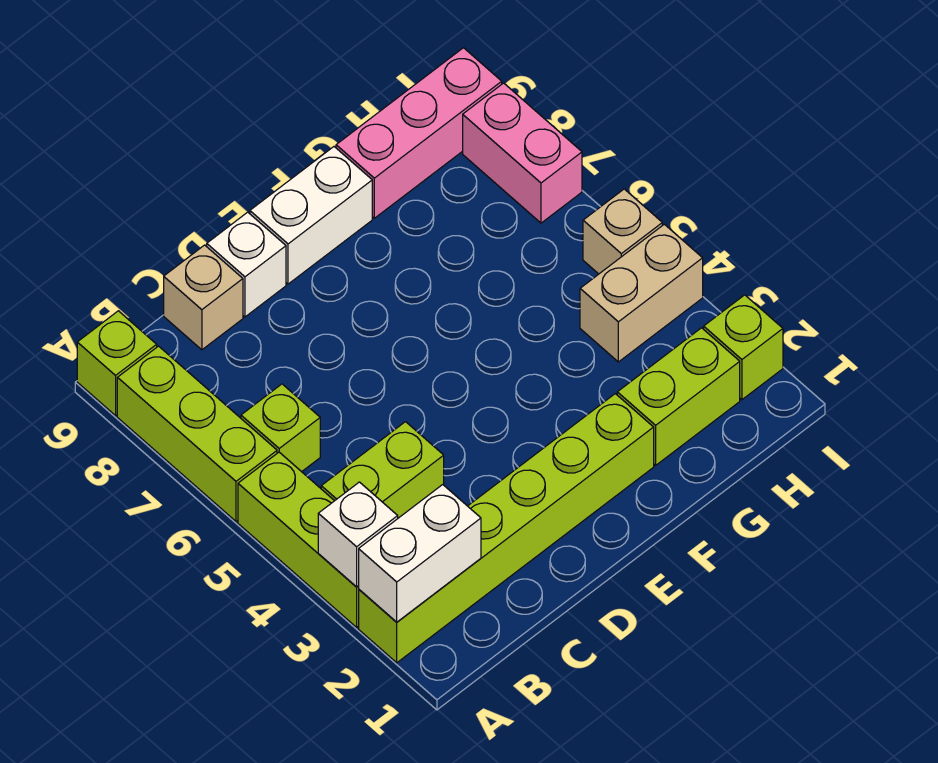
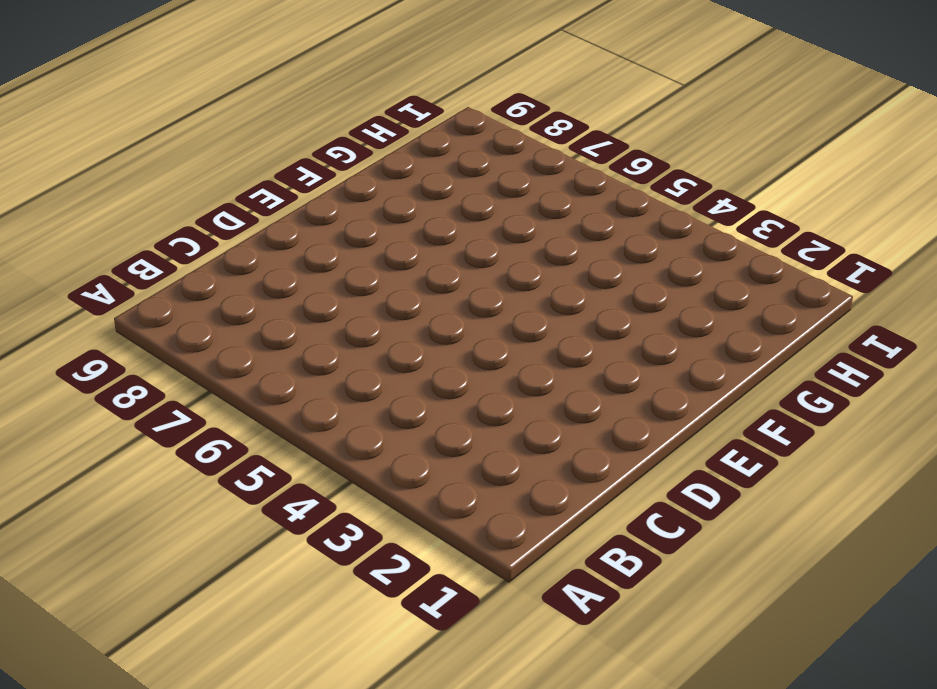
none -> lime 1x6 brick [359,394,654,663]
none -> lime 1x3 brick [238,452,359,627]
none -> lime 1x3 brick [117,346,277,521]

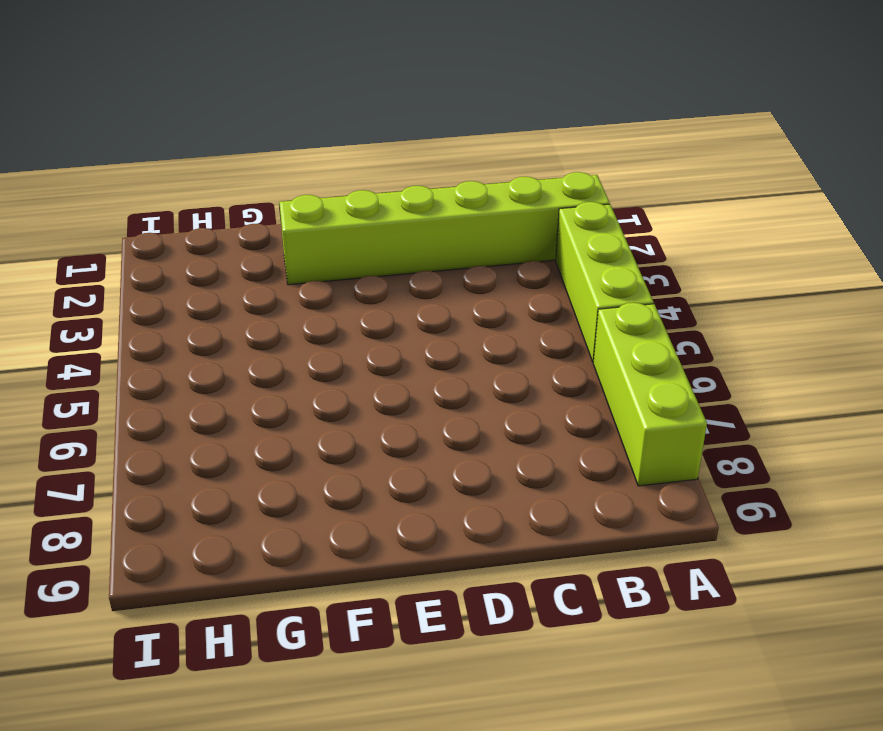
none -> lime 1x1 brick [77,311,157,416]
none -> lime 1x2 brick [321,422,444,518]
none -> lime 1x1 brick [241,384,320,472]

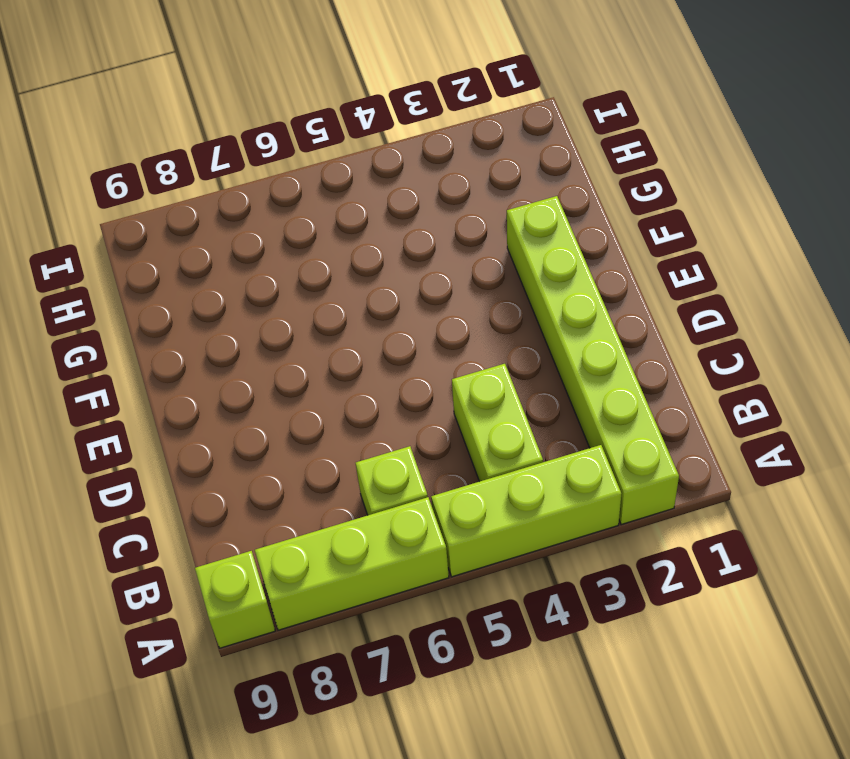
none -> tan 1x1 brick [164,245,243,350]
none -> white 1x1 brick [207,212,286,317]
none -> white 1x2 brick [250,147,372,284]

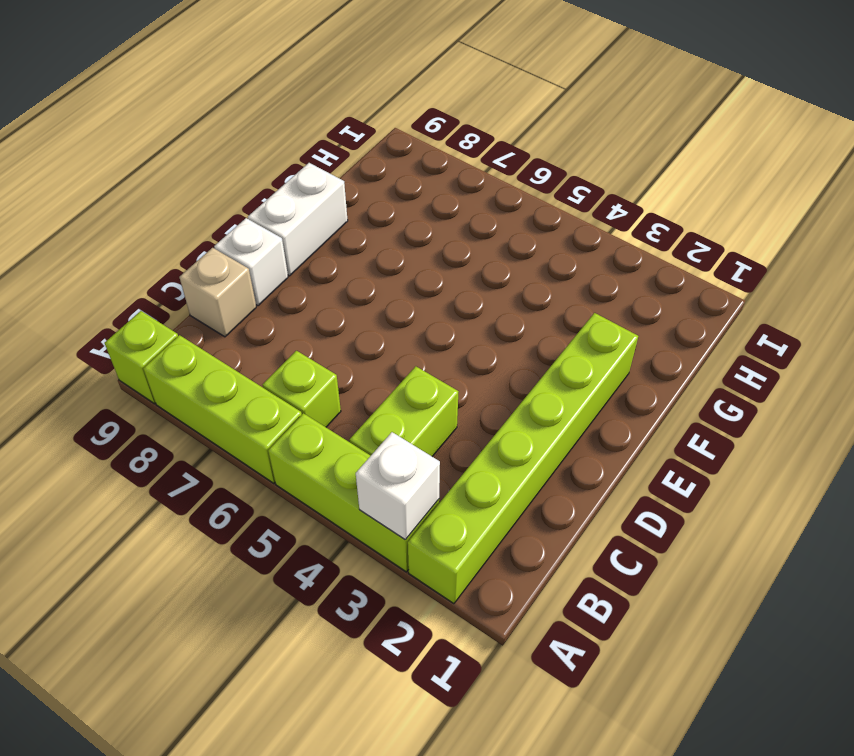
none -> lime 1x2 brick [617,328,740,465]
none -> pink 1x3 brick [336,48,502,218]
none -> tan 1x2 brick [580,224,703,362]

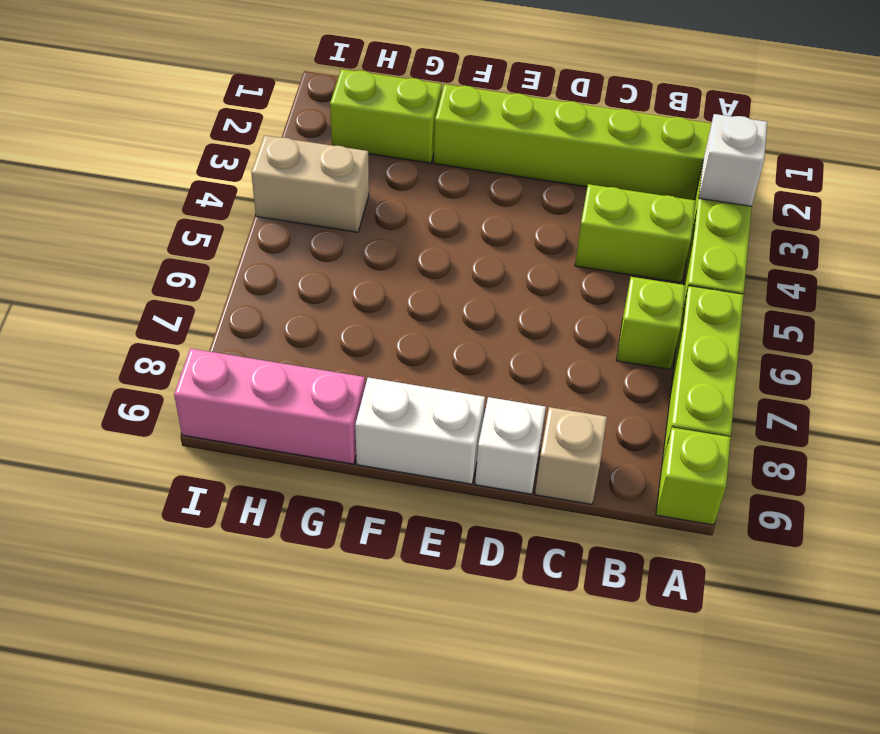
none -> lime 1x1 brick [704,295,783,400]
none -> tan 1x1 brick [583,189,662,274]
none -> pink 1x2 brick [463,83,582,223]

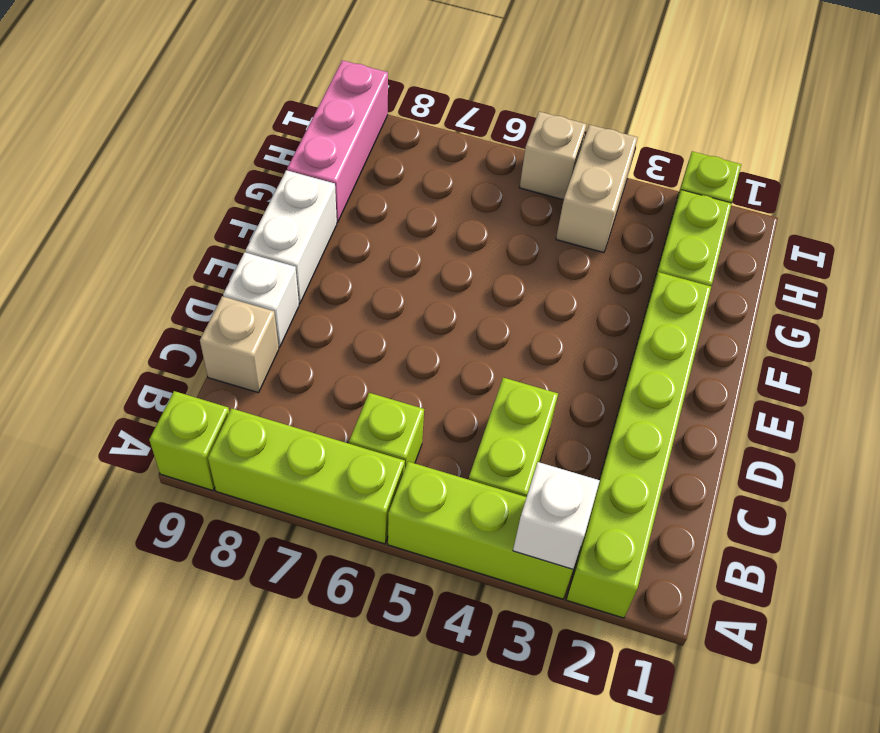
none -> pink 1x2 brick [463,83,582,223]
none -> white 1x2 brick [359,485,481,622]

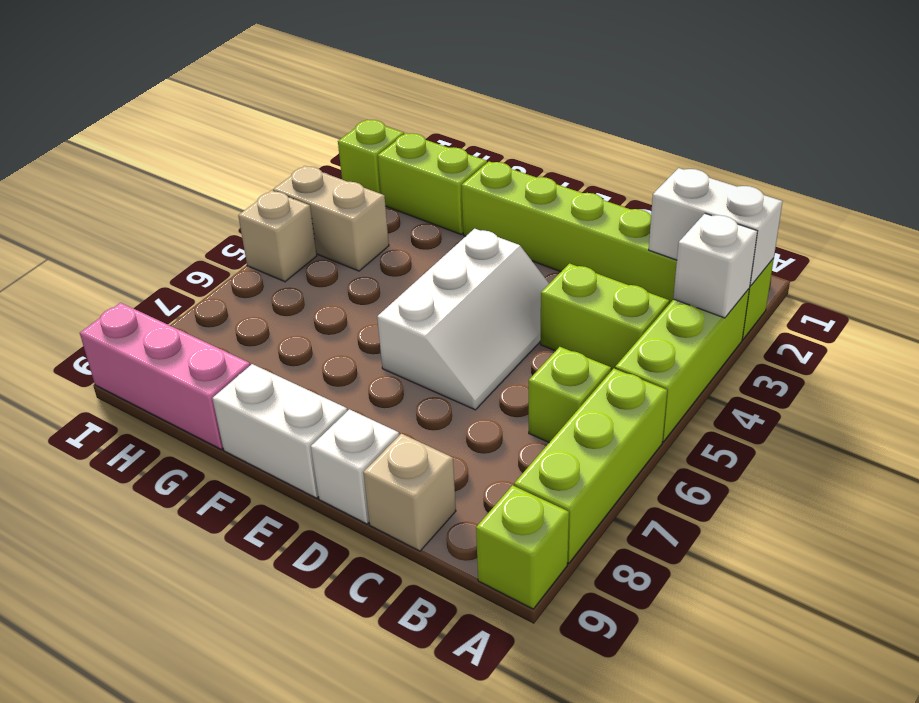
white 2x3 slope [377,229,549,410] -> none
none -> pink 1x2 brick [463,83,582,223]

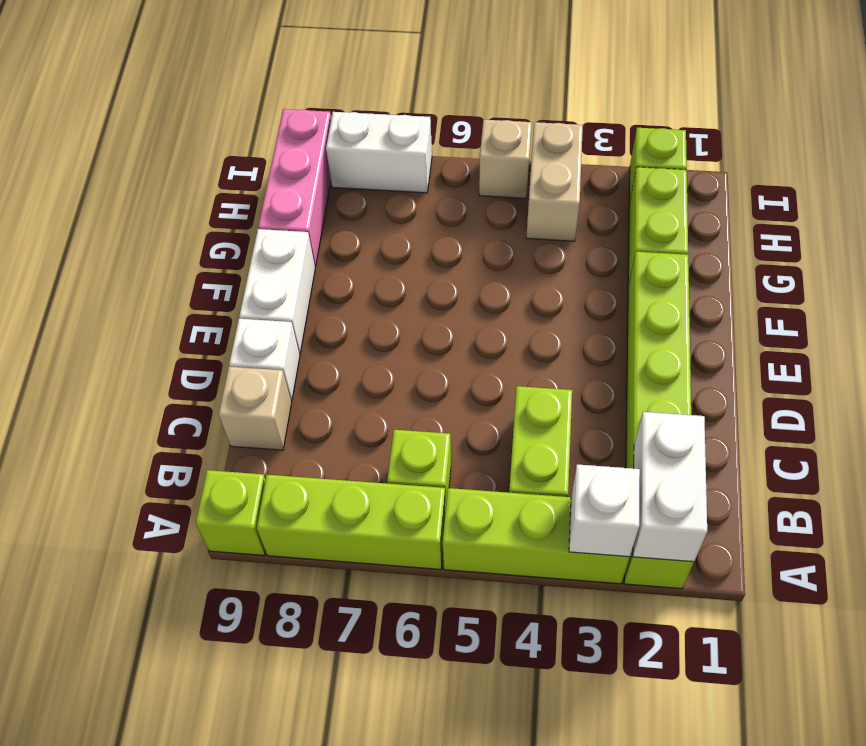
white 1x2 brick [326,112,432,193] -> pink 1x2 brick [463,83,582,223]

